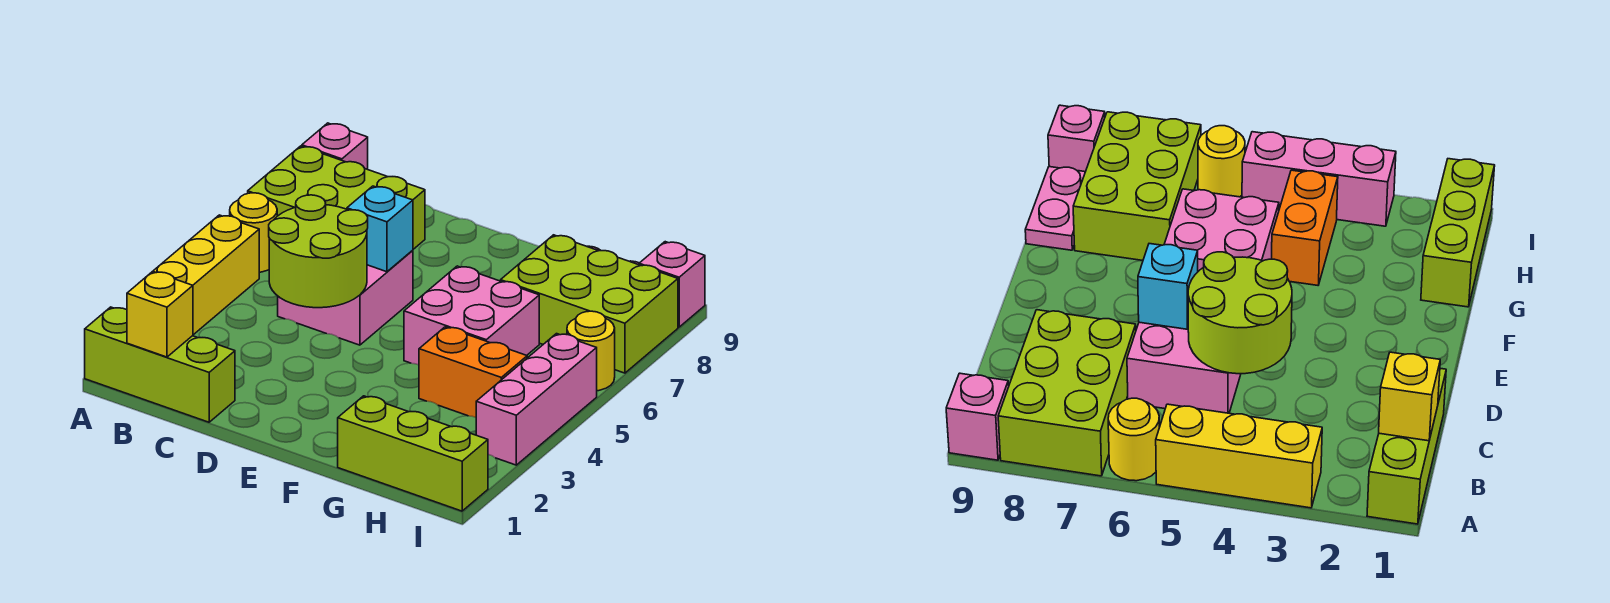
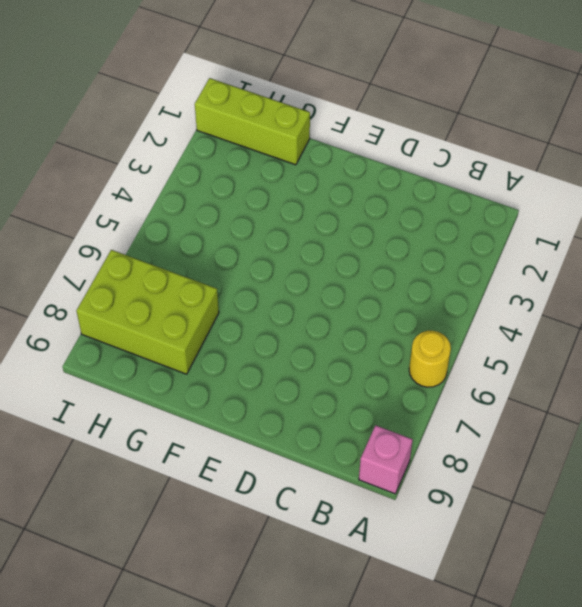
none -> lime 1x3 brick [85,307,235,422]
none -> yellow 1x3 brick [153,215,259,335]
none -> lime 2x3 brick [248,146,425,249]

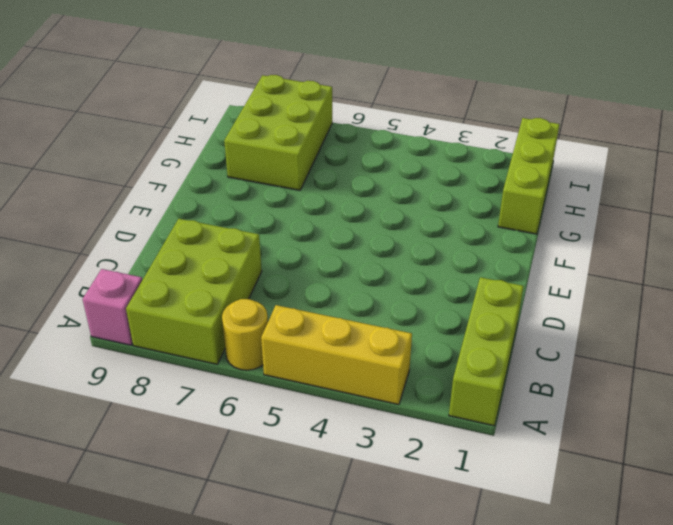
none -> pink 2x2 brick [278,250,413,345]
none -> pink 2x2 brick [404,266,539,365]
none -> orange 1x2 brick [419,327,527,417]

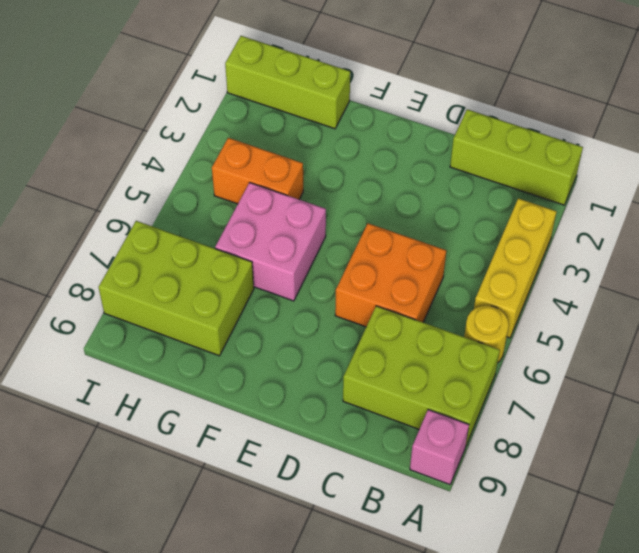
orange 2x2 brick [335,223,446,327] -> pink 2x2 brick [278,250,413,345]
none -> pink 1x2 plate [1025,167,1085,250]
none -> pink 1x3 brick [476,334,597,465]
none -> yellow 1x1 round brick [567,311,615,391]

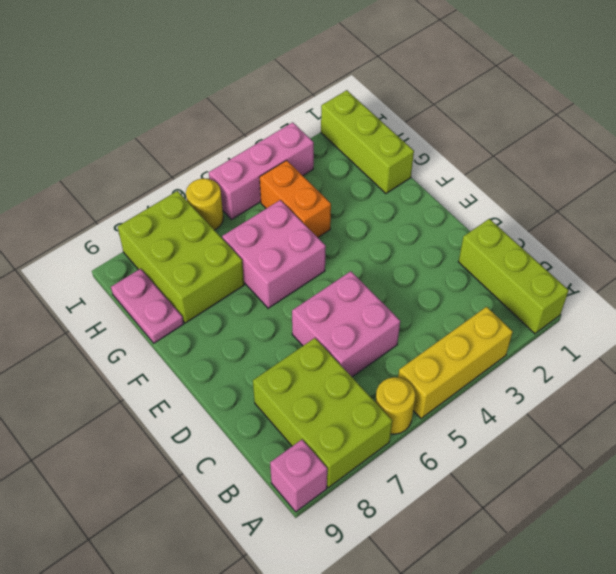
none -> pink 1x1 brick [639,242,705,327]
none -> yellow 1x1 brick [127,272,193,357]
none -> lime 2x2 round brick [269,195,368,308]

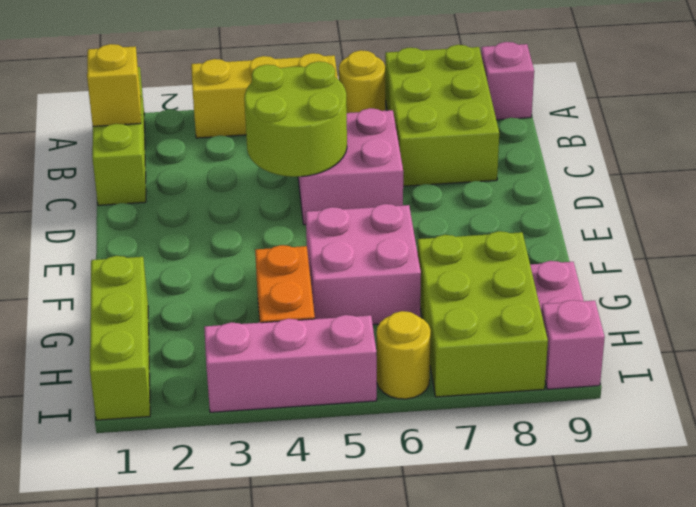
none -> cyan 1x1 brick [347,186,413,272]

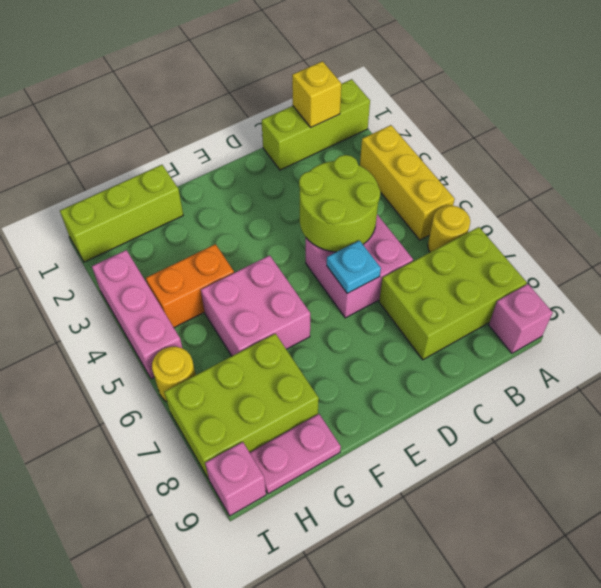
cyan 1x1 plate [327,240,381,293] -> cyan 1x1 brick [347,186,413,272]

